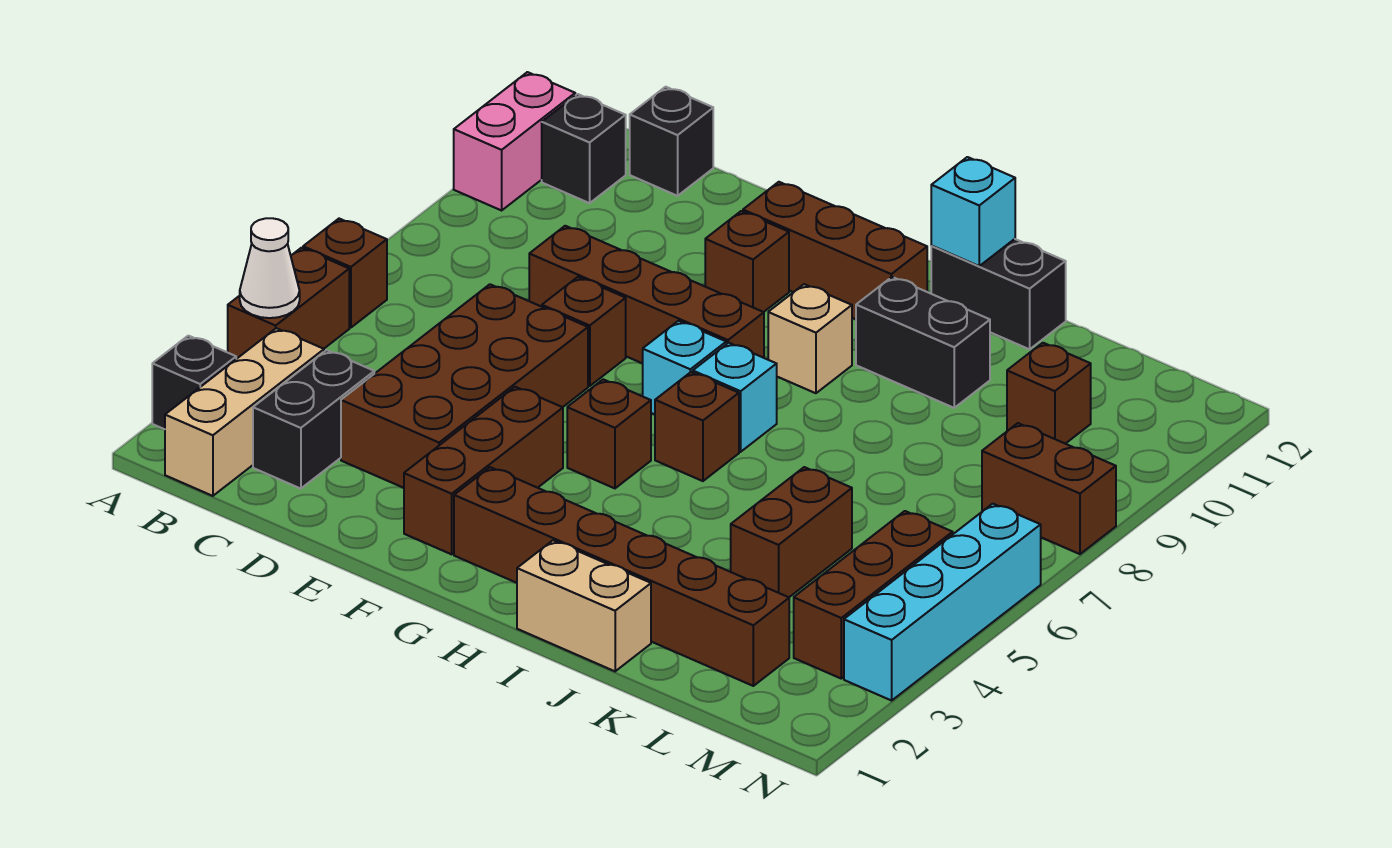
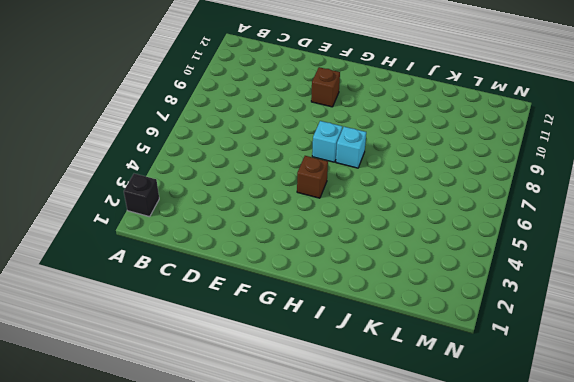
none -> brown 1x2 brick [228,248,349,359]
none -> brown 1x1 brick [303,219,387,328]
none -> pink 1x2 brick [454,72,575,210]
none -> tan 1x3 brick [165,328,324,496]

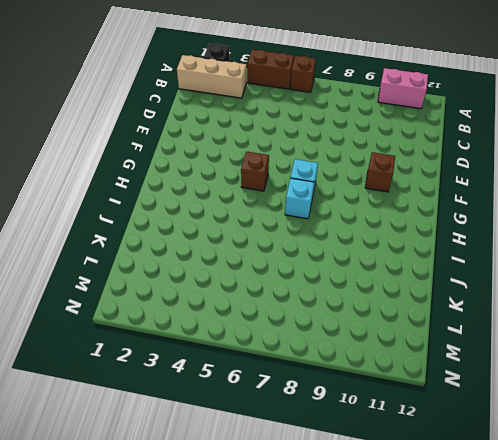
none -> black 1x1 brick [542,94,626,203]
none -> black 1x2 brick [253,350,374,489]
none -> black 1x1 brick [630,87,713,196]
none -> brown 2x4 brick [341,284,588,488]

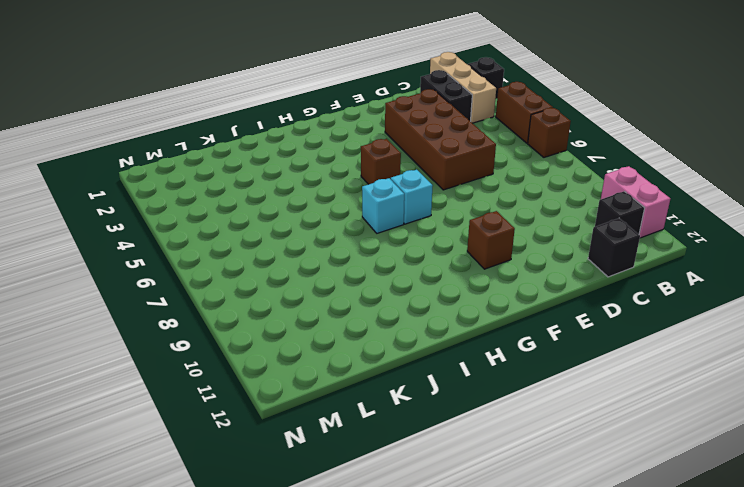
none -> brown 1x4 brick [529,226,764,364]
none -> brown 1x1 brick [542,277,626,386]
none -> brown 1x3 brick [404,387,563,554]
none -> brown 1x3 brick [743,182,927,319]

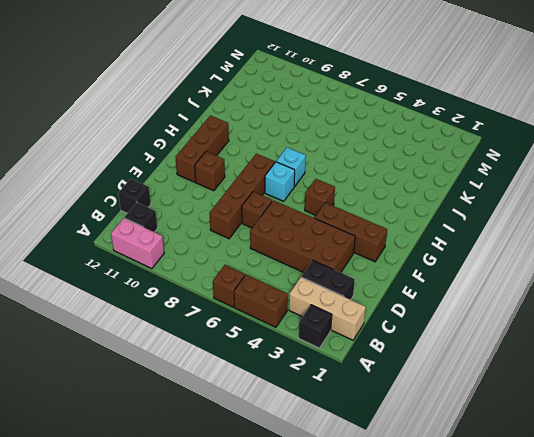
none -> brown 1x6 brick [454,467,789,686]
none -> brown 1x1 brick [655,372,739,481]
none -> tan 1x1 brick [768,284,852,393]
none -> tan 1x2 brick [517,540,651,671]

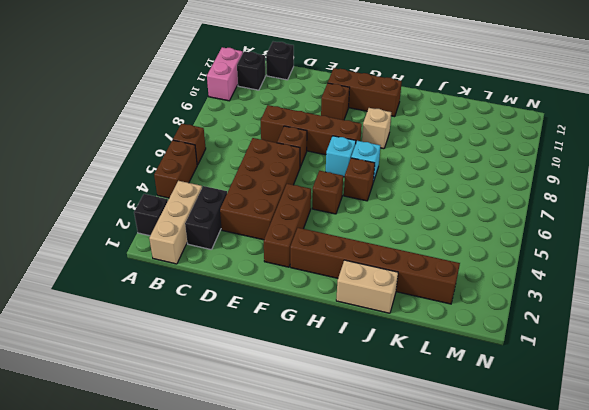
none -> black 1x2 brick [856,277,990,408]
none -> black 1x2 brick [931,239,1066,349]
none -> brown 1x2 brick [731,467,852,597]
none -> brown 1x1 brick [1007,343,1091,444]

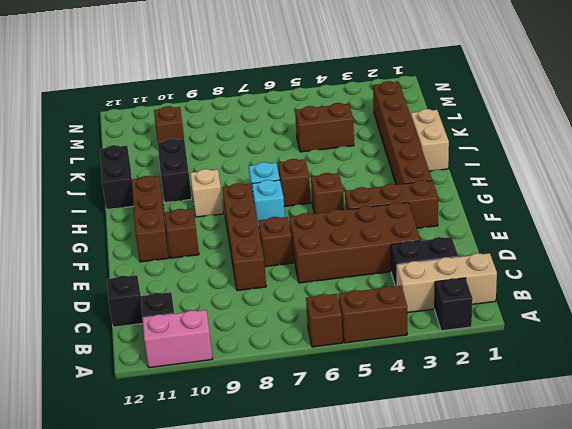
none -> brown 1x3 brick [794,511,953,679]
none -> brown 1x2 brick [982,423,1116,554]
none -> cyan 1x4 brick [844,504,1041,701]
none -> white 1x1 cone [240,218,300,318]

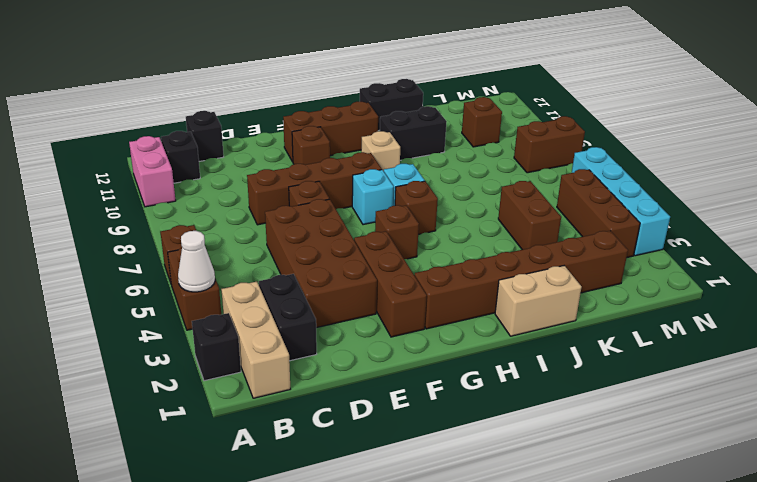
none -> cyan 1x1 brick [931,157,1015,266]

